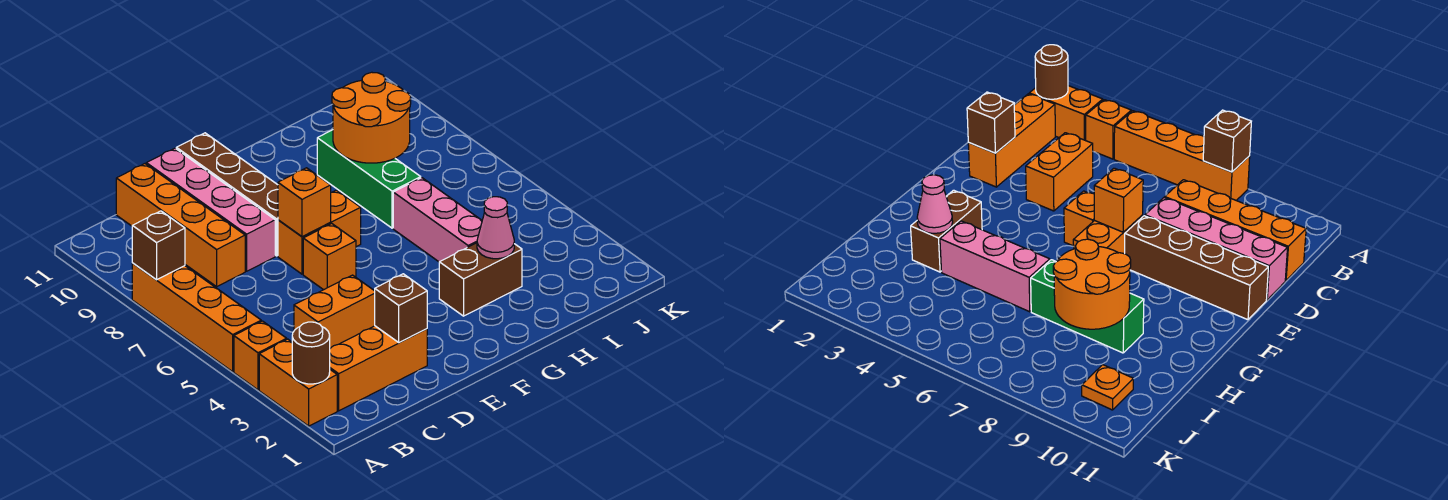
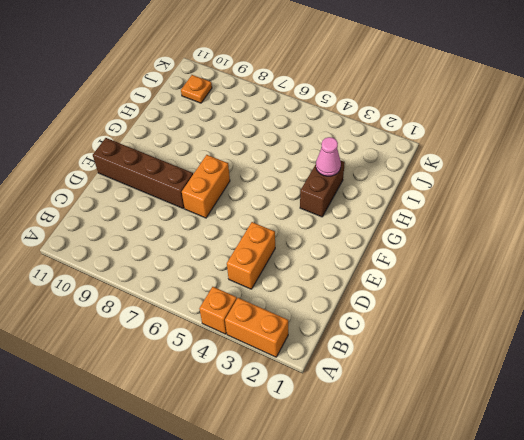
none -> orange 1x4 brick [132,263,261,372]
none -> orange 1x3 brick [330,326,427,411]
none -> orange 1x4 brick [116,164,245,287]

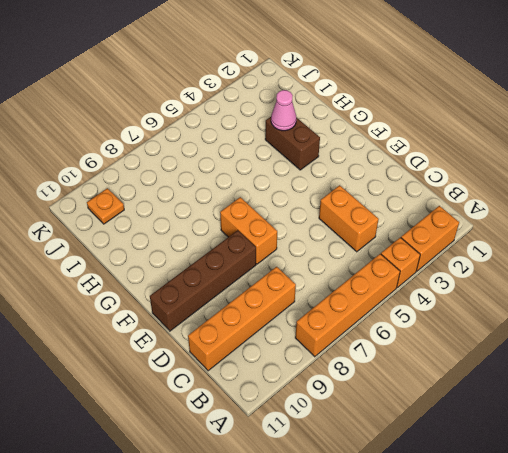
none -> orange 1x3 brick [330,326,427,411]
none -> pink 1x4 brick [146,148,275,271]
none -> orange 1x1 brick [303,224,356,290]

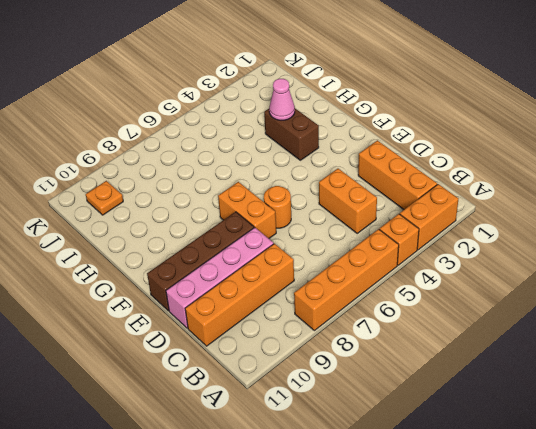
orange 1x1 round brick [264,186,291,228] -> orange 1x1 brick [303,224,356,290]
none -> pink 1x3 brick [393,178,482,262]
none -> green 1x3 brick [317,130,421,228]
none -> brown 1x1 round brick [292,322,330,384]

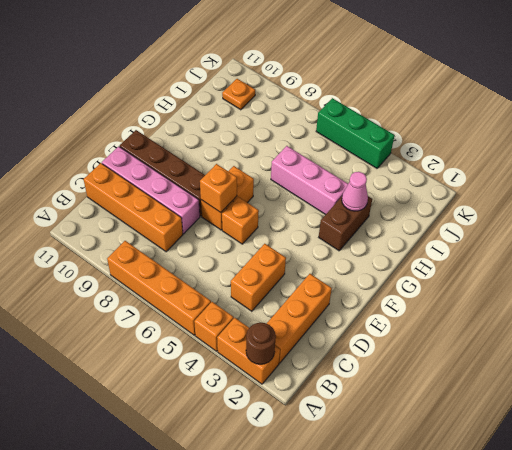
green 1x3 brick [316,98,395,168] -> green 1x3 brick moved to [317,130,421,228]
none -> brown 1x1 brick [132,211,185,280]
none -> brown 1x1 brick [375,274,427,343]
none -> orange 2x2 round brick [332,72,411,163]

